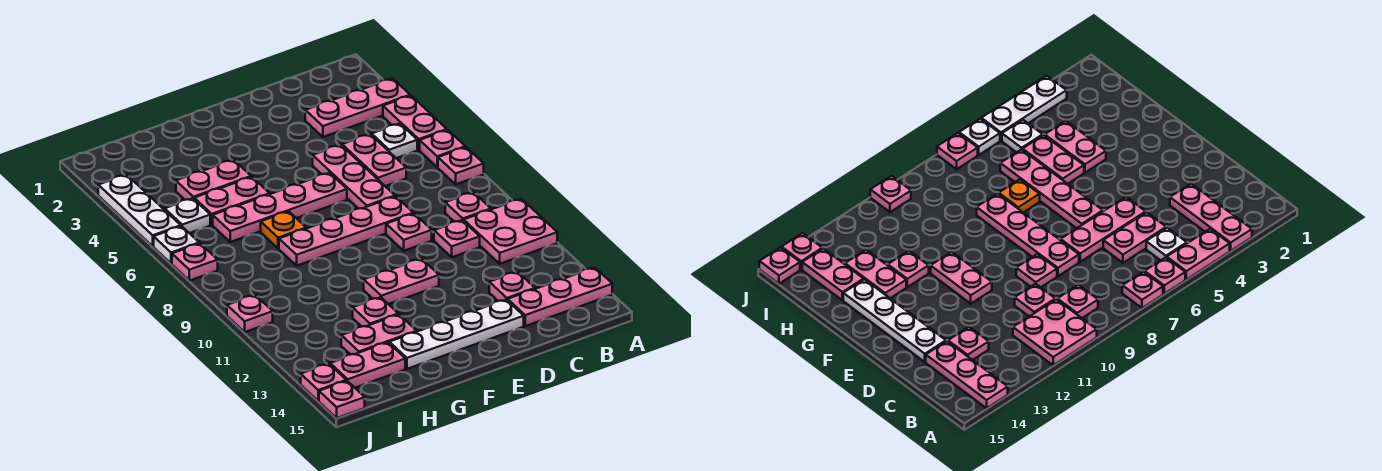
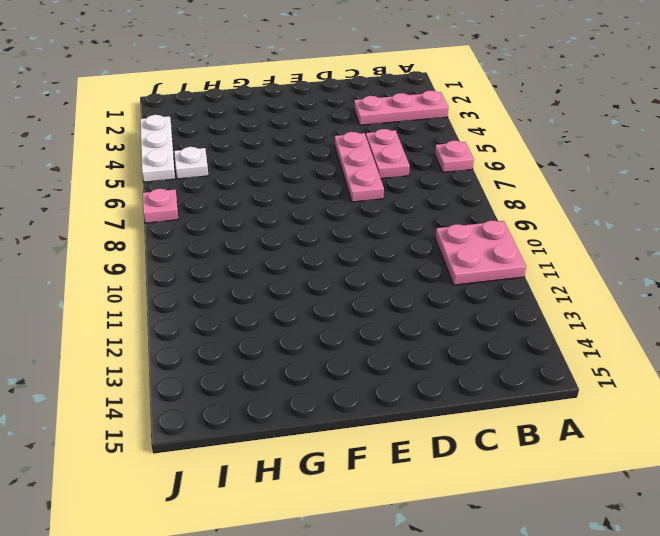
none -> pink 1x2 plate [383,96,447,150]
none -> pink 1x1 plate [438,147,484,184]
none -> pink 1x3 plate [508,268,612,326]
none -> white 1x1 plate [372,124,417,158]

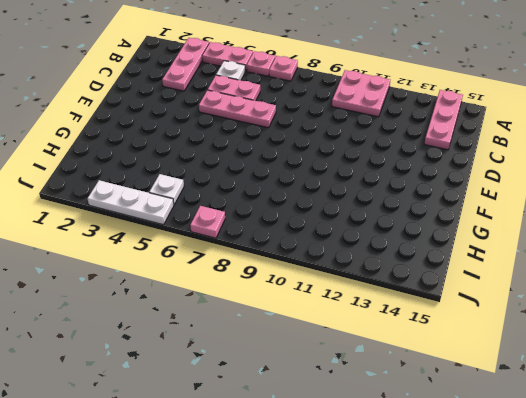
none -> pink 1x1 plate [445,192,491,222]
none -> pink 1x1 plate [434,220,480,257]
none -> pink 1x1 plate [489,272,535,301]
none -> pink 1x4 plate [279,196,413,266]

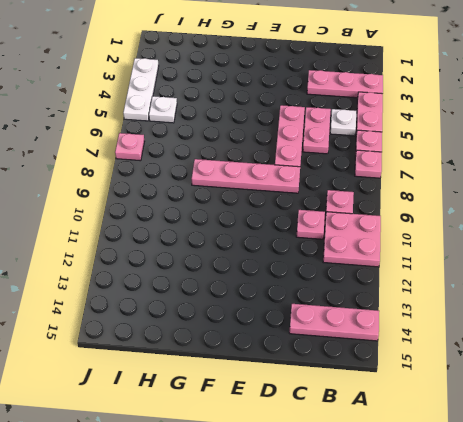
none -> pink 1x1 plate [489,272,535,301]
none -> pink 1x1 plate [386,214,432,251]
none -> white 1x4 plate [389,300,524,369]
none -> pink 1x4 plate [213,173,347,242]

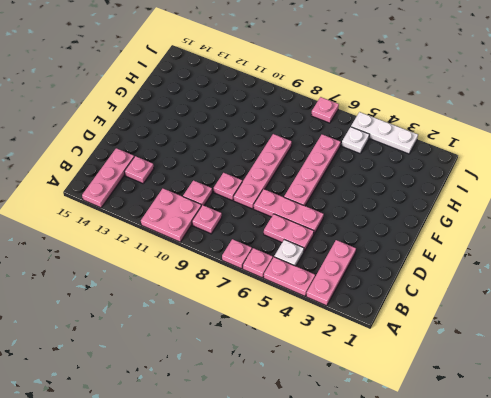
none -> white 1x4 plate [389,300,524,369]
none -> pink 1x2 plate [364,259,439,304]
none -> pink 1x2 plate [176,160,251,200]
none -> pink 1x2 plate [194,177,270,225]

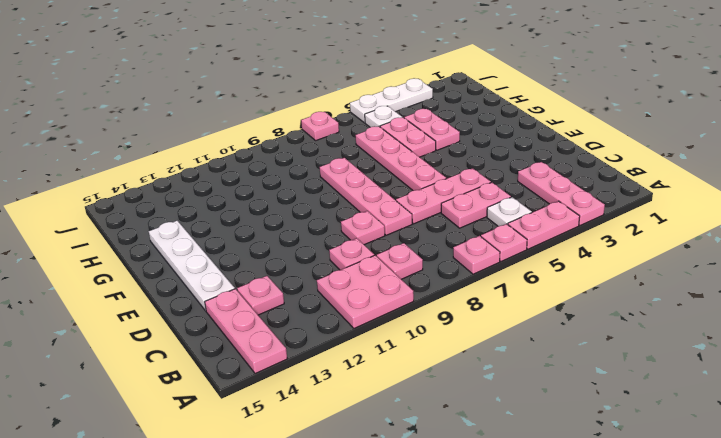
none -> pink 1x2 plate [364,259,439,304]
none -> orange 1x1 plate [261,211,306,249]
none -> pink 1x1 plate [353,297,398,327]
none -> pink 1x2 plate [341,314,417,354]

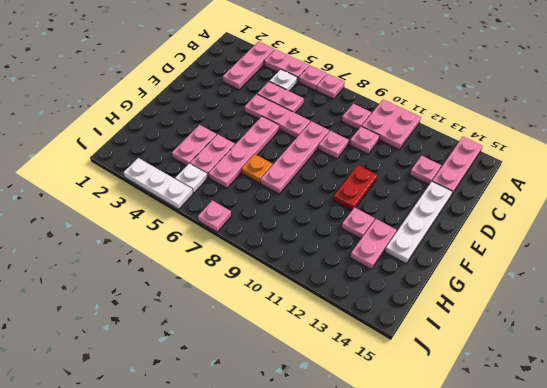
red 1x2 plate [333,165,377,210] -> pink 1x2 plate [364,259,439,304]
none -> pink 1x2 plate [330,342,405,388]
none -> white 1x1 plate [154,226,199,263]
none -> pink 1x1 plate [227,295,273,332]
none -> pink 1x1 plate [301,364,346,401]

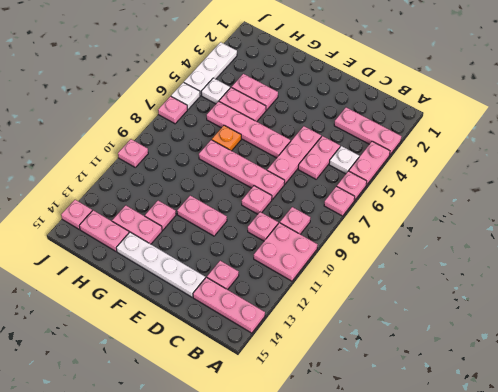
none -> pink 1x1 plate [319,381,365,418]

